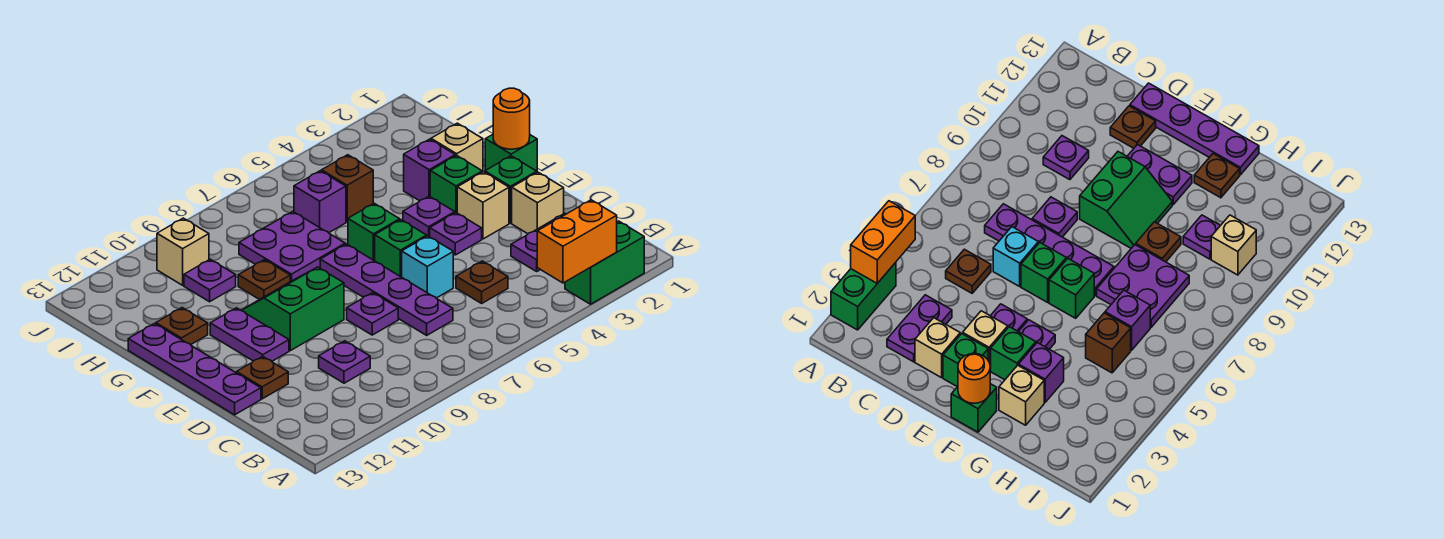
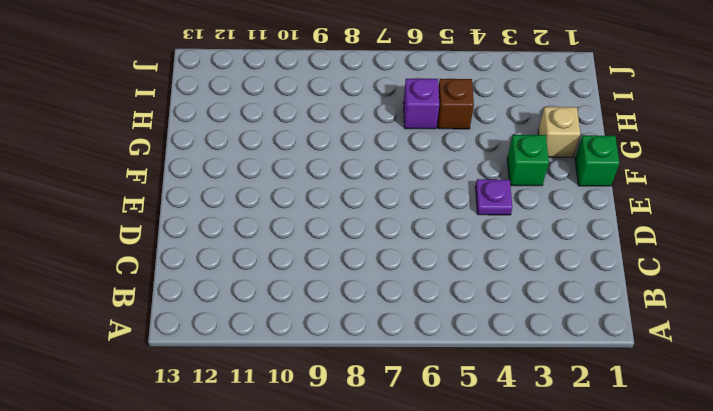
none -> green 1x2 brick [565,221,644,304]
none -> purple 1x2 plate [511,213,566,271]
none -> brown 1x1 plate [456,261,508,303]
none -> purple 1x4 plate [320,244,453,335]

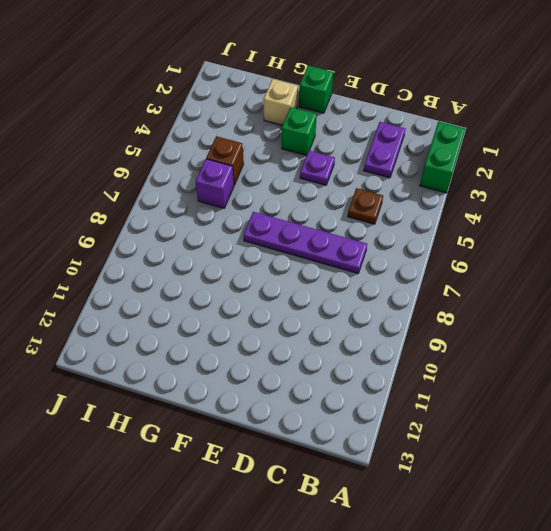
none -> purple 1x1 plate [319,341,370,383]
none -> tan 1x1 brick [512,172,564,234]
none -> cyan 1x1 brick [402,236,453,298]
none -> purple 1x1 plate [347,293,398,335]

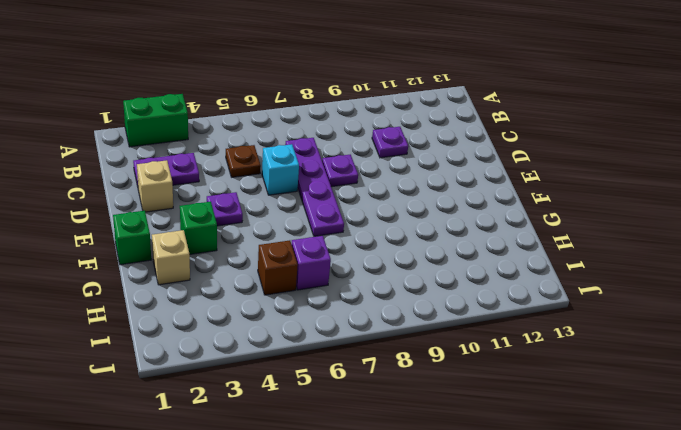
none -> brown 1x1 plate [237,356,288,399]
none -> purple 1x4 plate [128,324,261,415]
none -> green 1x1 brick [485,156,537,223]
none -> tan 1x1 brick [457,172,509,239]

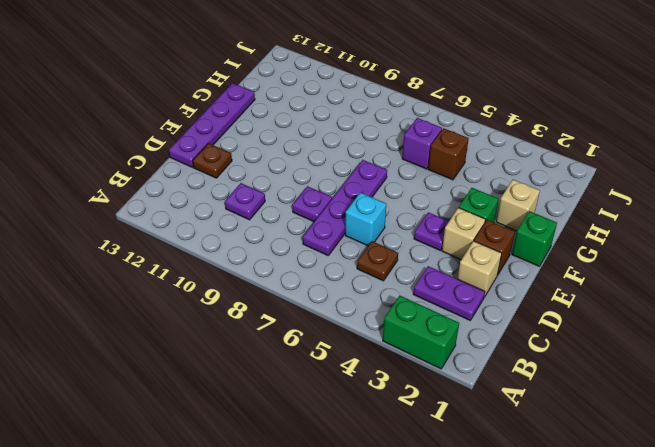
brown 1x1 brick [474,220,515,275] -> green 1x1 brick [485,156,537,223]
none -> green 1x1 brick [375,220,427,277]
none -> green 2x2 slope [241,267,344,351]
none -> purple 1x2 plate [210,308,289,361]
none -> purple 1x1 plate [403,196,455,237]

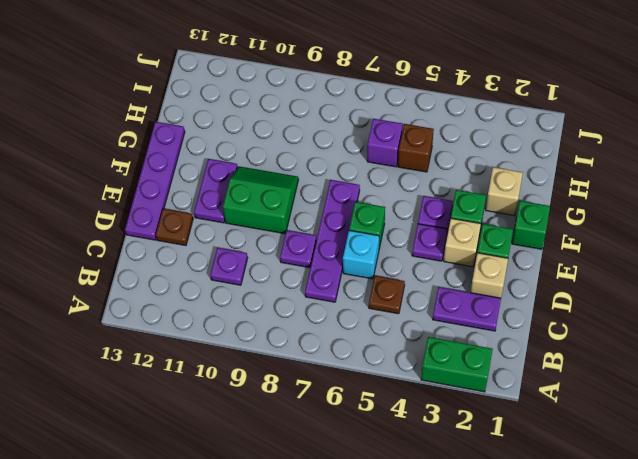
none -> green 1x1 brick [348,203,400,261]
none -> purple 1x1 brick [404,139,455,201]
none -> purple 2x2 plate [239,211,345,282]
none -> brown 1x1 plate [238,260,290,300]

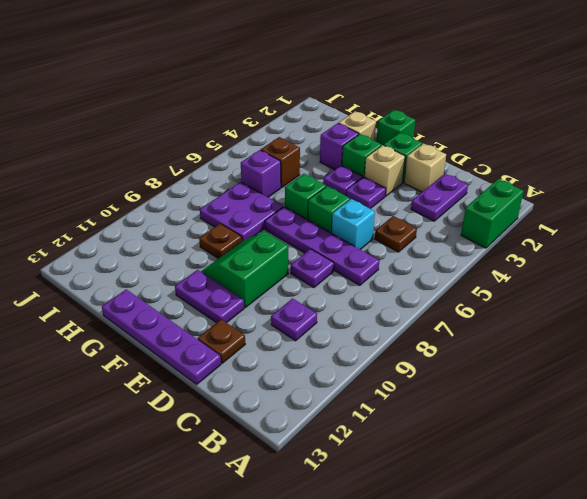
none -> brown 1x1 plate [156,308,208,345]
none -> purple 1x1 plate [184,259,236,302]
none -> tan 1x1 brick [157,218,209,285]
none -> orange 1x2 brick [537,200,617,283]

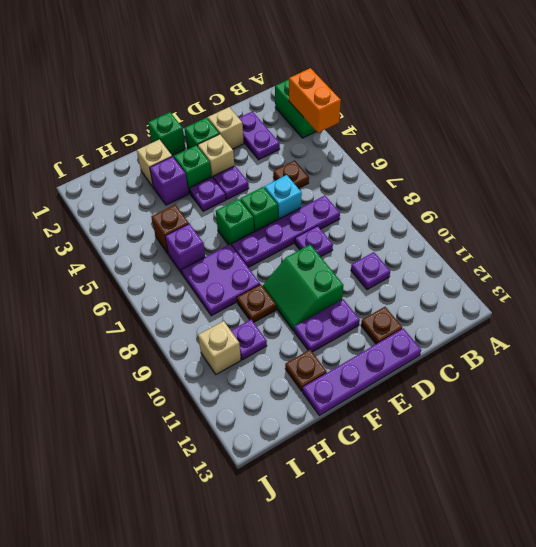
none -> orange 1x1 round brick [493,88,530,149]

